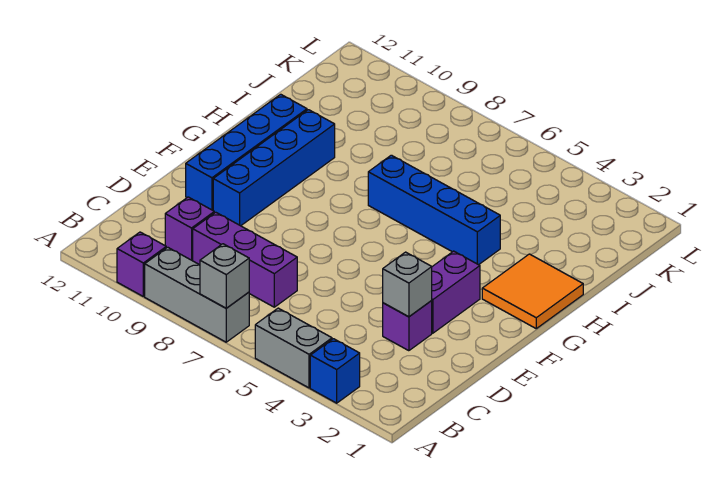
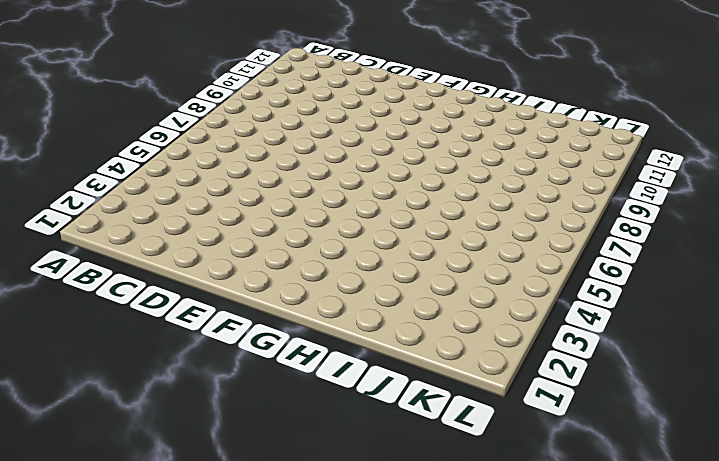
none -> blue 1x1 brick [310,339,360,403]
none -> grey 1x2 brick [255,308,332,388]
none -> grey 1x3 brick [145,247,249,342]

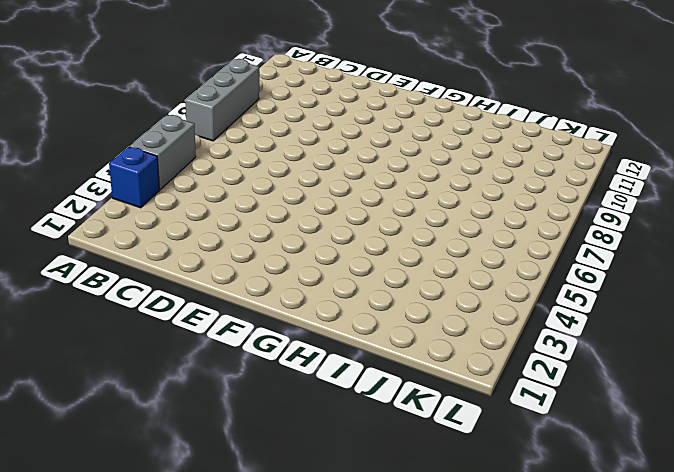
none -> purple 1x1 brick [117,232,166,296]
none -> purple 1x3 brick [193,212,297,307]
none -> purple 1x1 brick [165,197,214,261]

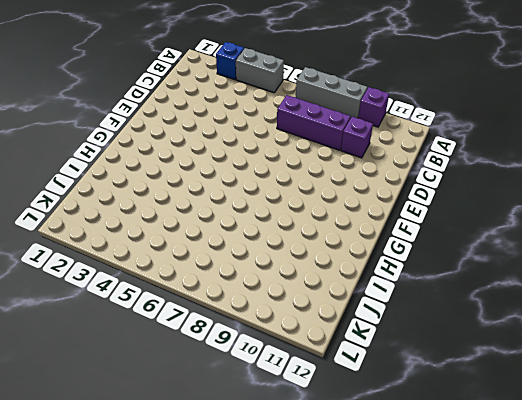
none -> purple 1x1 brick [383,301,432,351]
none -> purple 1x2 brick [431,251,480,333]
none -> blue 1x4 brick [213,110,335,226]

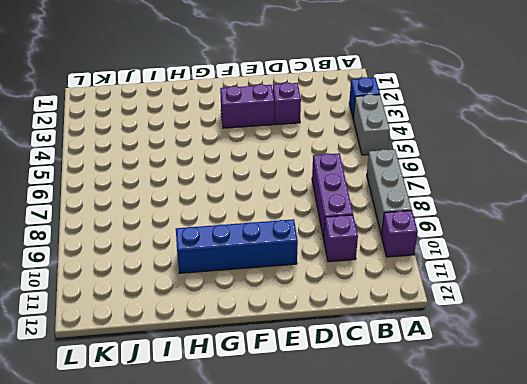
none -> blue 1x4 brick [186,94,307,210]
none -> orange 2x2 tile [482,254,583,328]
none -> blue 1x4 brick [368,155,500,265]

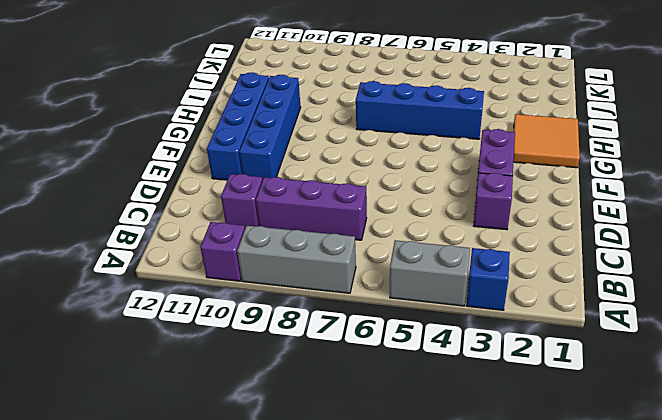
none -> grey 1x1 brick [200,244,249,308]
none -> grey 1x1 brick [383,252,432,317]

